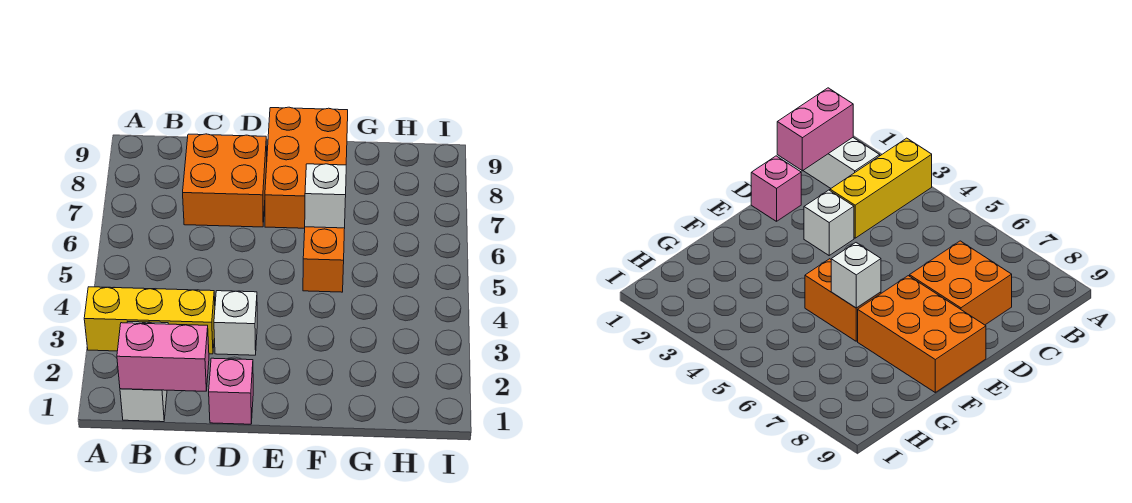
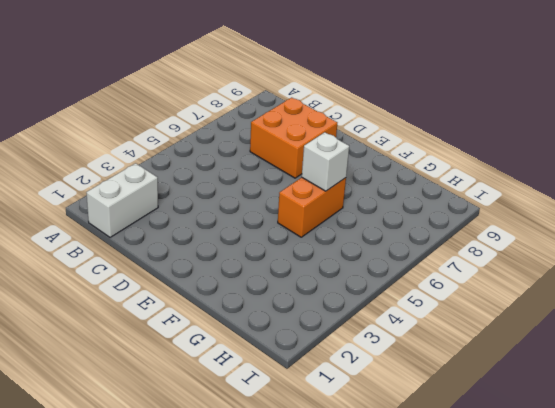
none -> yellow 1x3 brick [84,287,215,354]
none -> pink 1x1 brick [209,358,253,424]

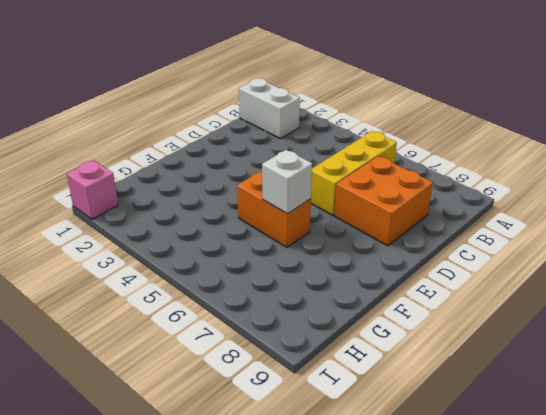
yellow 1x3 brick [311,131,397,215] -> yellow 1x3 brick moved to [84,287,215,354]
pink 1x1 brick [67,160,118,219] -> pink 1x1 brick moved to [209,358,253,424]
none -> white 1x1 brick [214,291,257,355]
none -> orange 2x3 brick [265,107,348,228]

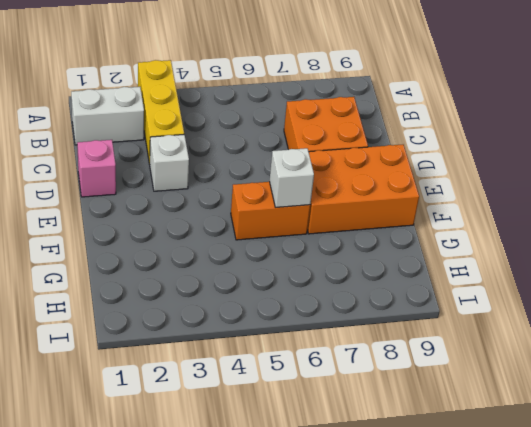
none -> pink 1x2 brick [117,323,209,391]

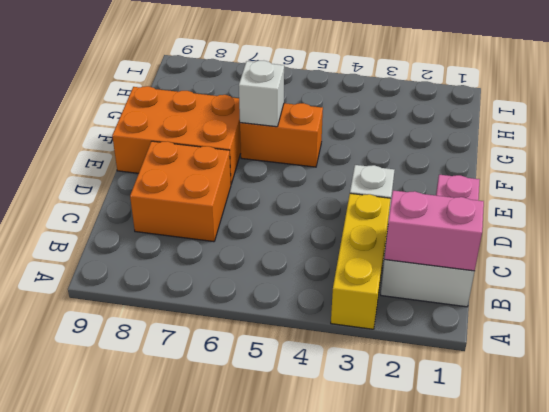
pink 1x2 brick [384,190,484,271] -> pink 1x2 brick turned to [117,323,209,391]

